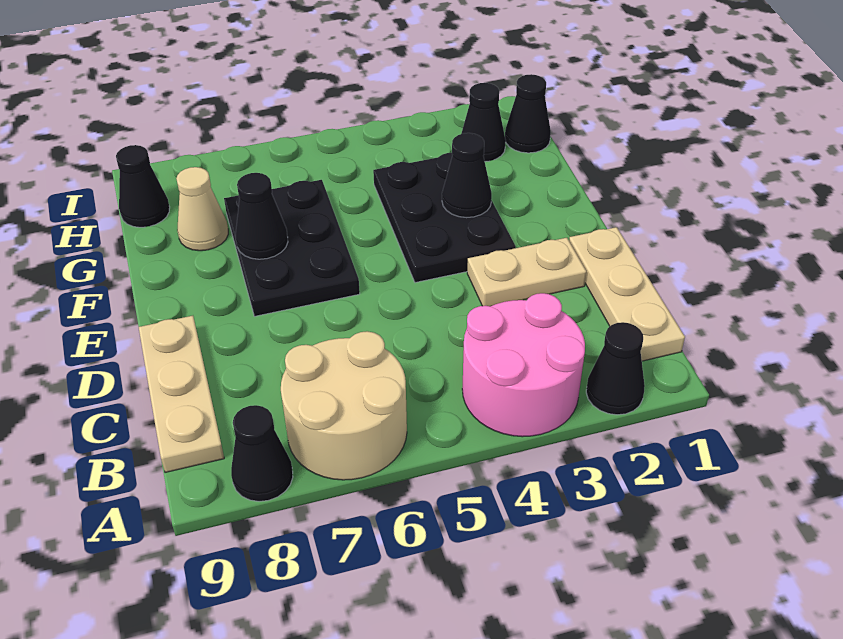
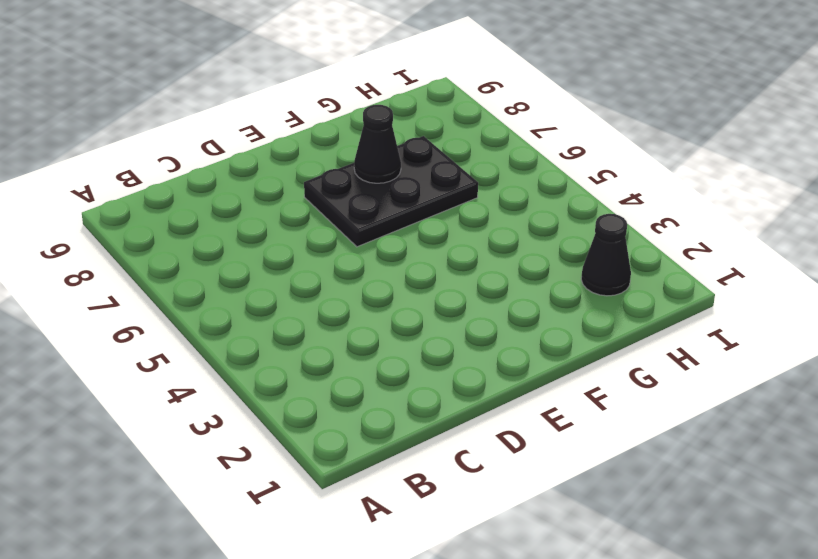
none -> black 1x1 cone [586,322,645,415]
none -> pink 2x2 round brick [462,293,585,437]
none -> tan 2x2 round brick [281,331,407,480]

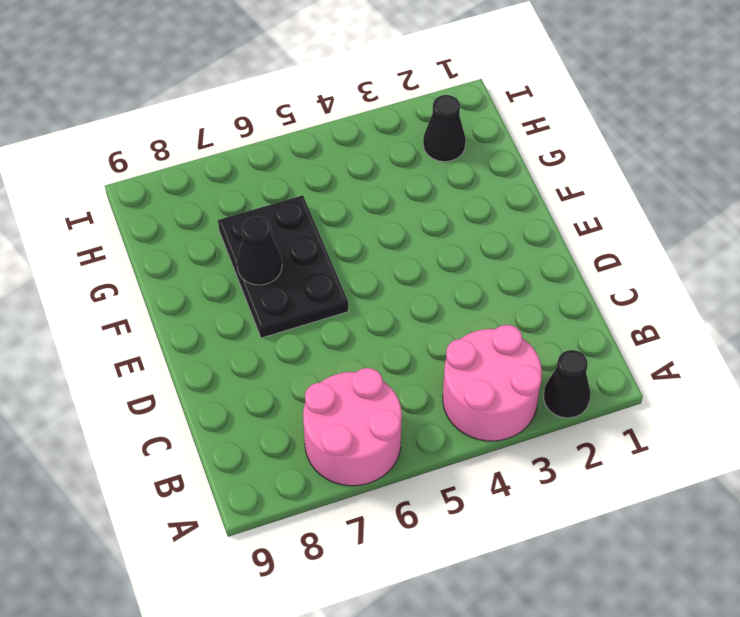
pink 2x2 round brick [303,368,402,486] -> tan 2x2 round brick [281,331,407,480]
none -> black 1x1 cone [231,405,293,501]
none -> tan 1x3 plate [569,227,685,361]
none -> tan 1x3 plate [139,316,224,473]

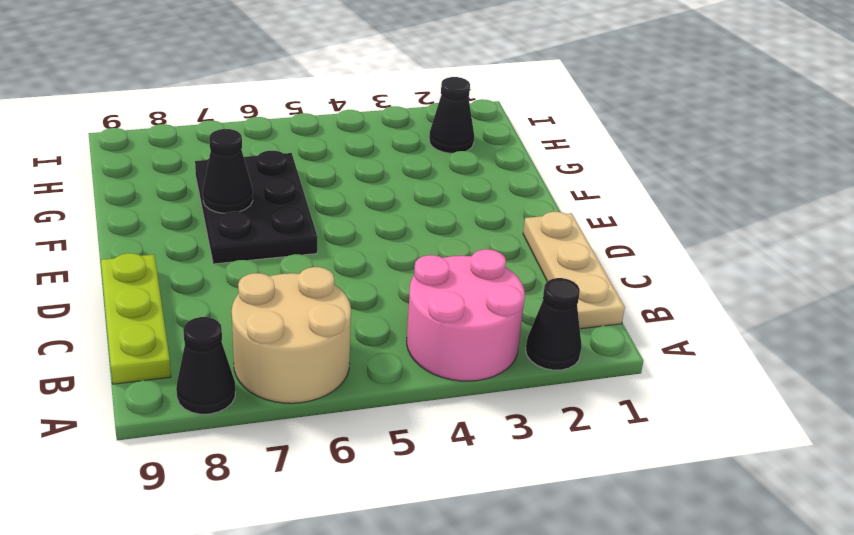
lime 1x3 plate [101,253,171,384] -> tan 1x3 plate [139,316,224,473]
none -> tan 1x2 plate [467,238,586,306]
none -> black 2x3 plate [373,153,516,283]
none -> tan 1x1 cone [176,167,228,251]

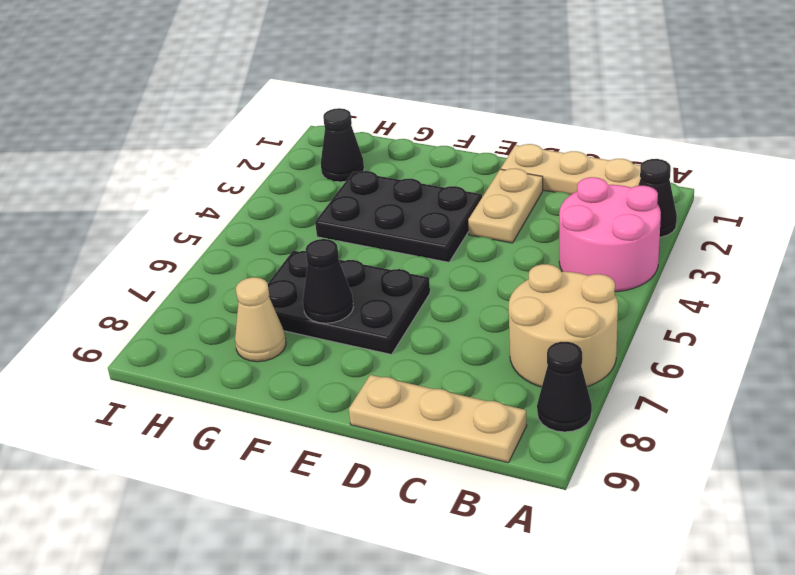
none -> black 1x1 cone [505,74,551,153]
none -> black 1x1 cone [116,145,170,227]
none -> black 1x1 cone [442,133,492,218]

